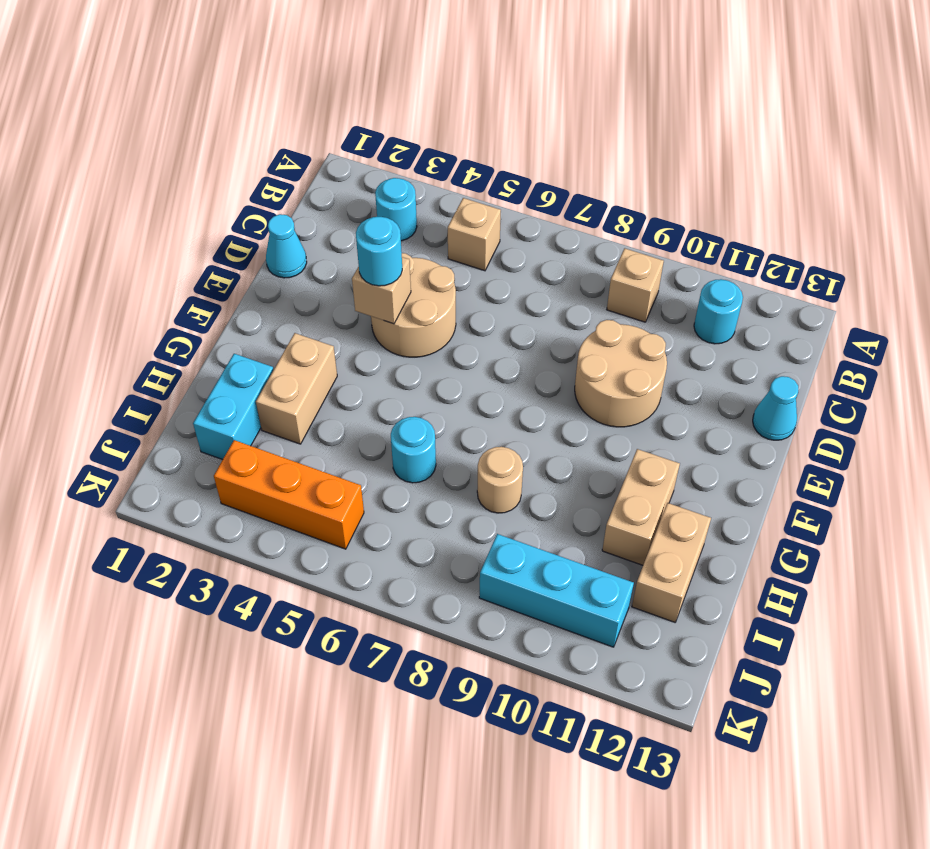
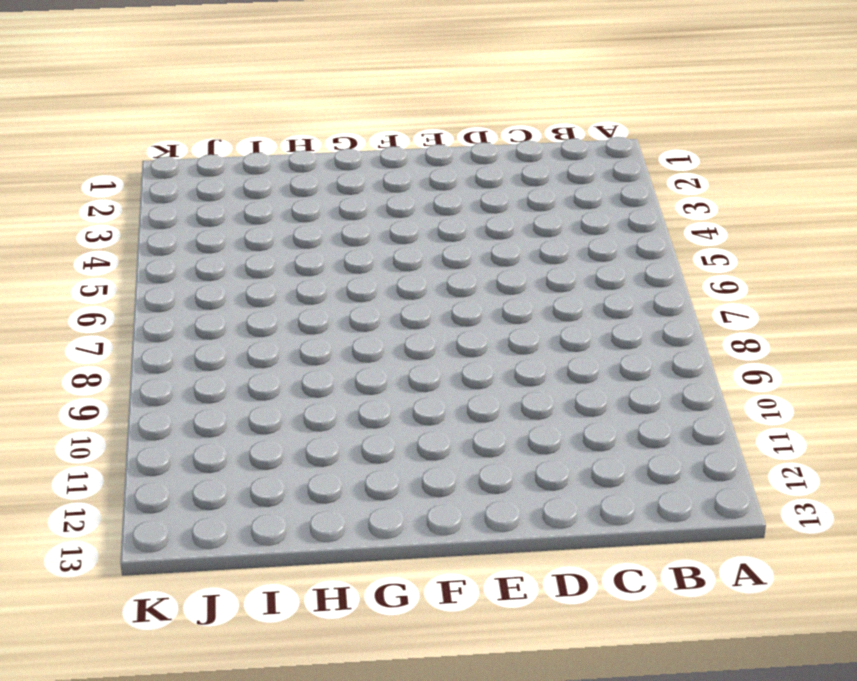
none -> cyan 1x1 round brick [375,178,417,241]
none -> tan 1x1 brick [448,198,501,271]
none -> tan 1x1 brick [607,248,664,322]

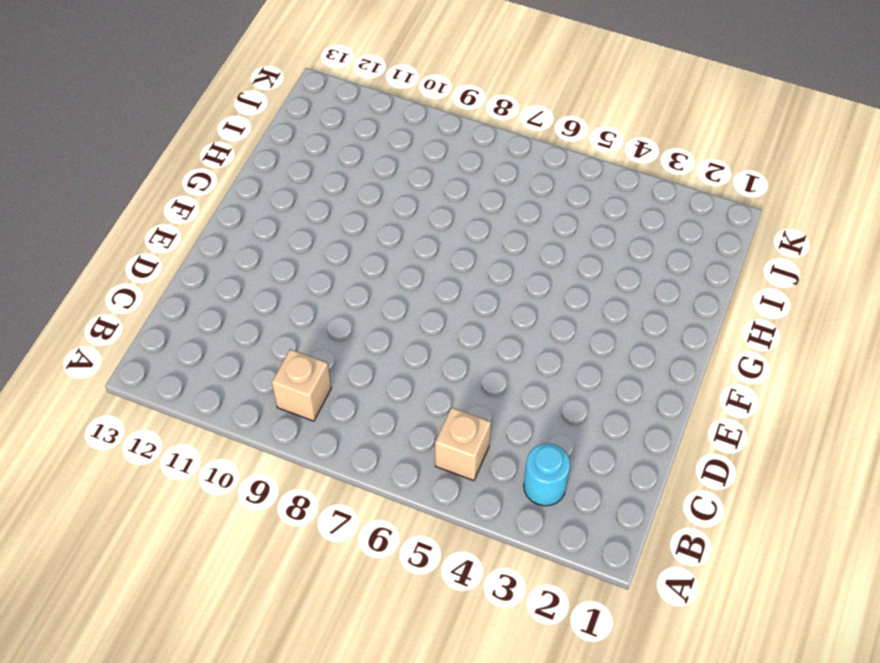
none -> cyan 1x1 round brick [694,279,743,344]
none -> cyan 1x1 cone [266,214,307,278]
none -> tan 2x2 round brick [371,253,456,357]

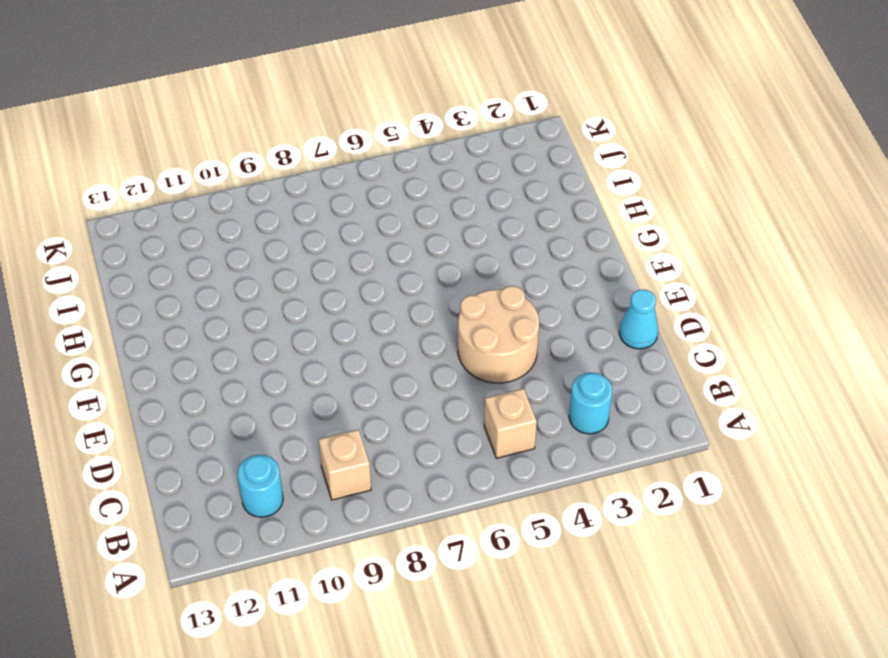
none -> tan 2x2 round brick [575,320,667,427]
none -> cyan 1x1 cone [753,376,798,440]
none -> tan 1x2 brick [256,333,337,444]

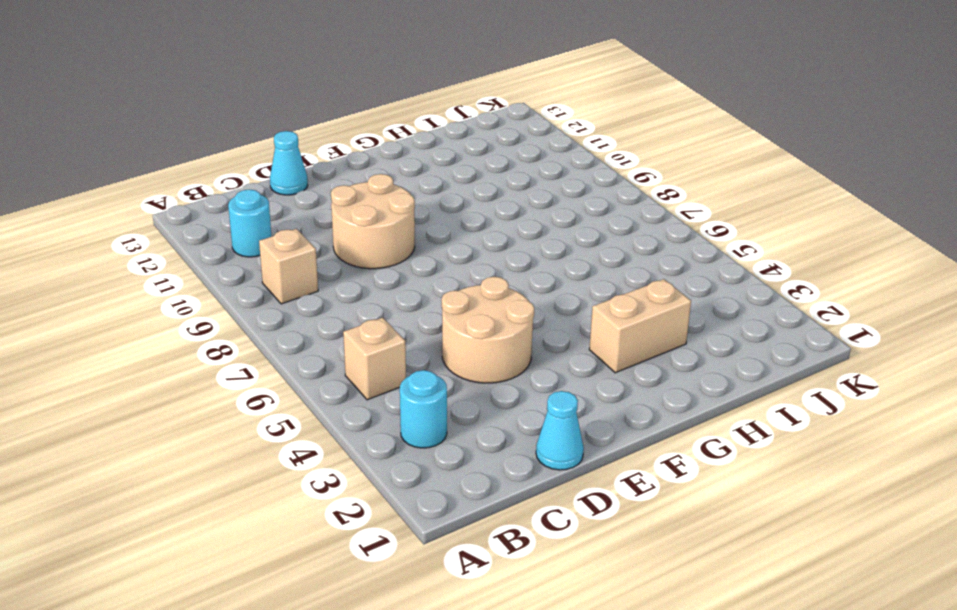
none -> tan 1x2 brick [602,449,680,565]
none -> cyan 1x2 brick [193,354,273,460]
none -> cyan 1x1 round brick [391,417,436,483]

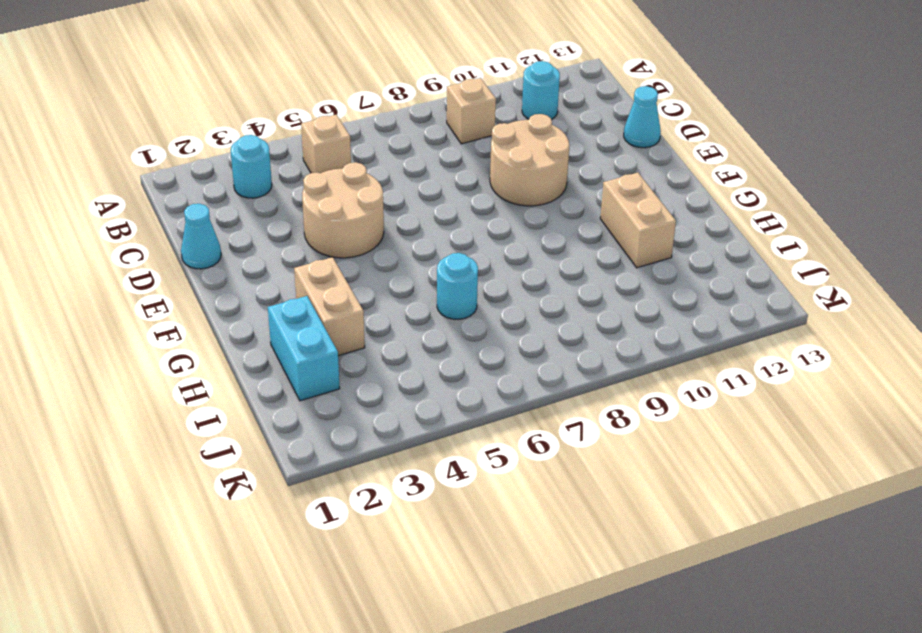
none -> tan 1x1 round brick [477,447,523,513]
none -> tan 1x2 brick [632,503,711,622]
none -> orange 1x3 brick [214,440,364,549]

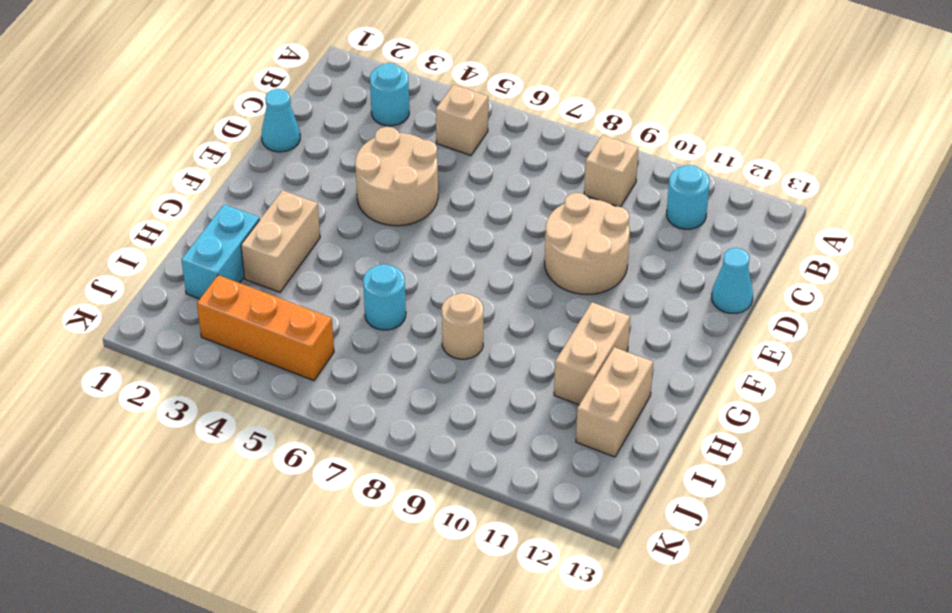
none -> cyan 1x3 brick [479,534,634,647]
none -> tan 1x1 brick [352,257,411,324]
none -> cyan 1x1 round brick [356,217,402,286]

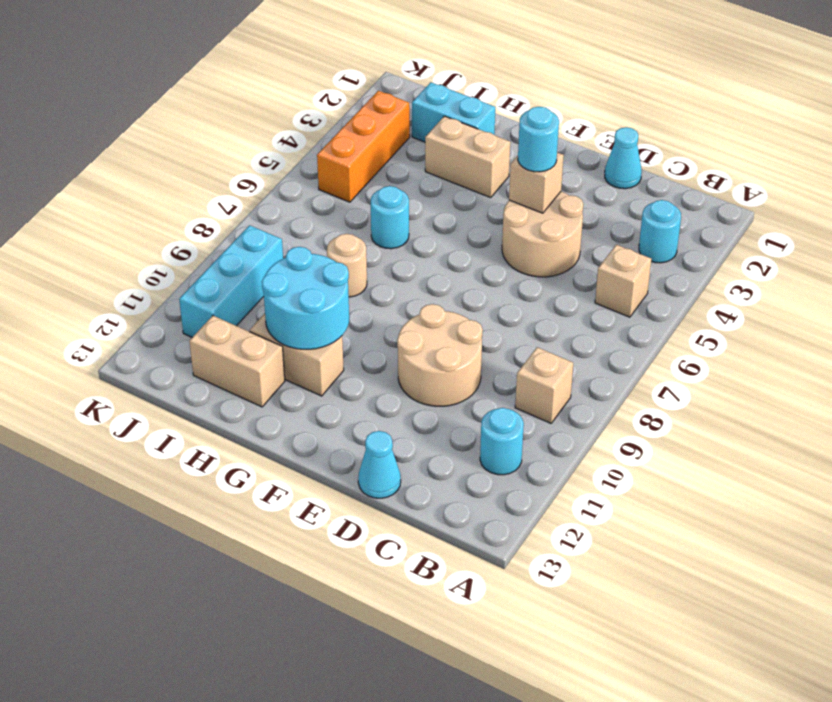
cyan 2x2 round brick [262,247,349,349] -> none

